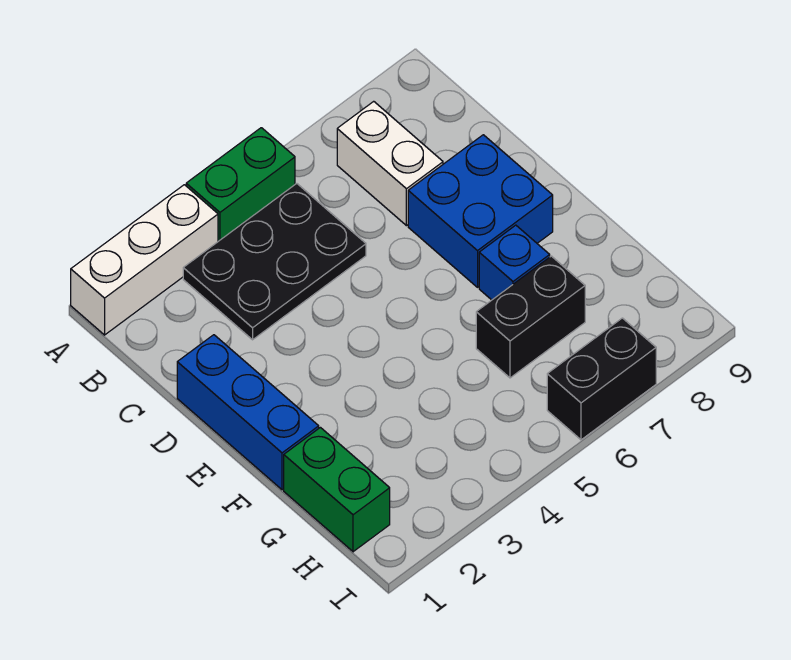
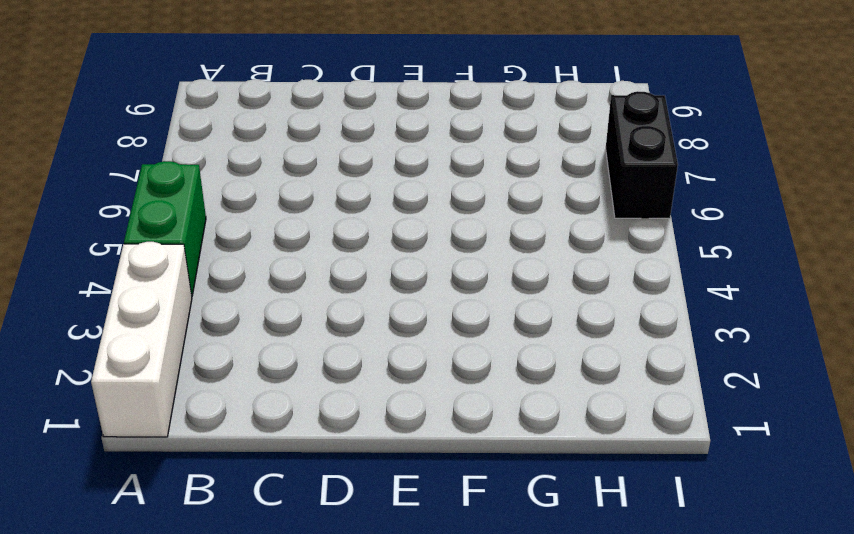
none -> black 2x3 plate [183,184,366,340]
none -> white 1x2 brick [337,101,443,226]

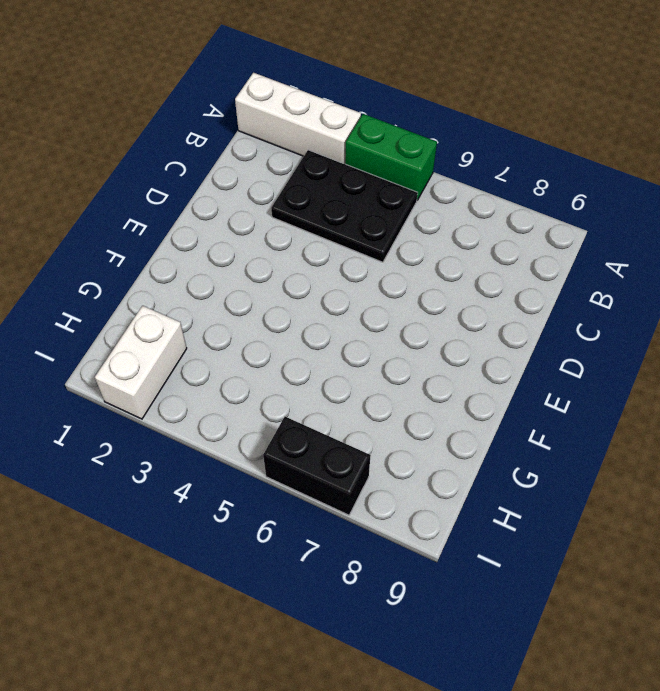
white 1x2 brick [95,306,187,419] -> white 1x2 brick moved to [337,101,443,226]
none -> blue 1x3 brick [177,335,319,490]
none -> blue 2x2 brick [408,135,553,287]

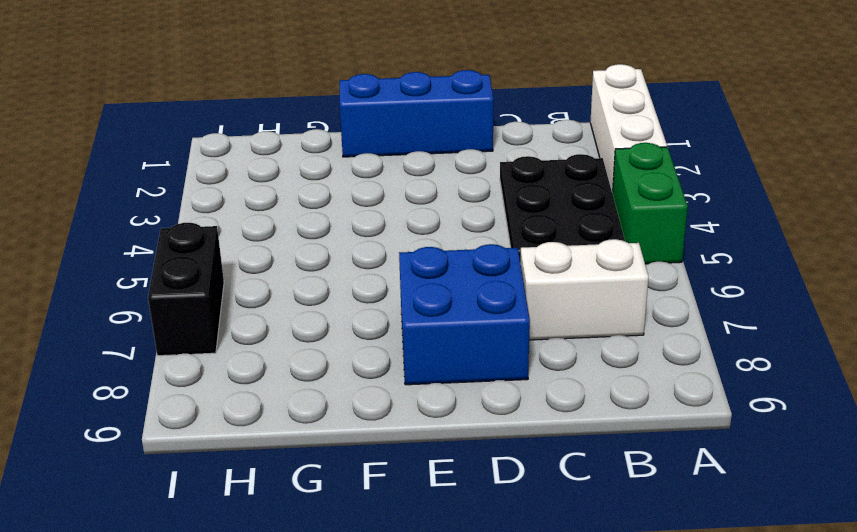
none -> blue 1x1 brick [479,225,550,300]
none -> green 1x2 brick [284,428,390,552]

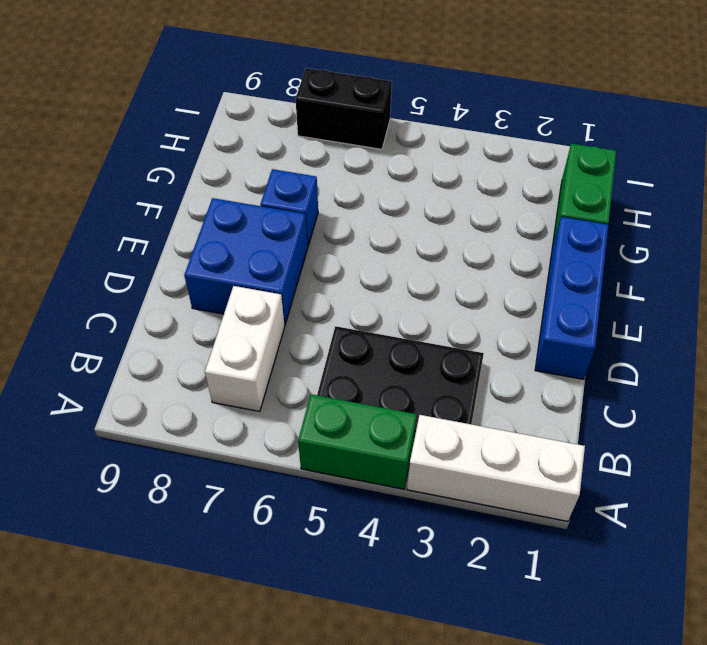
none -> black 1x2 brick [476,256,585,378]

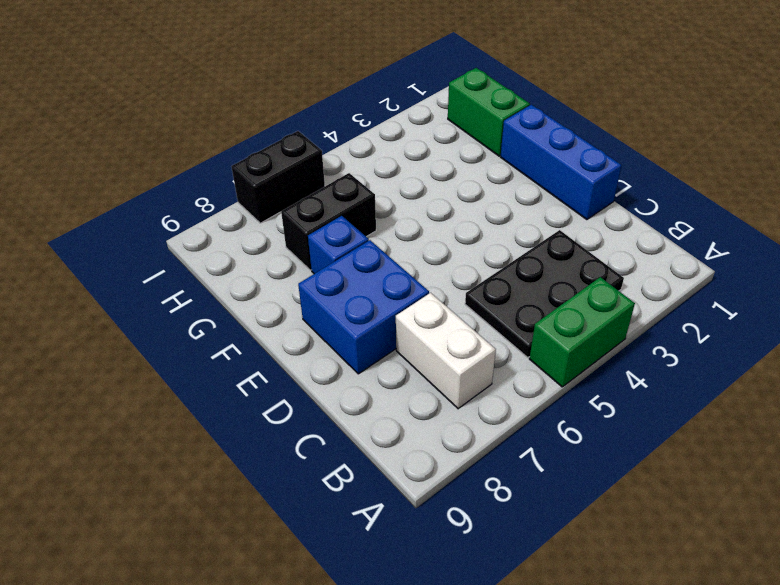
none -> white 1x3 brick [71,185,218,335]

